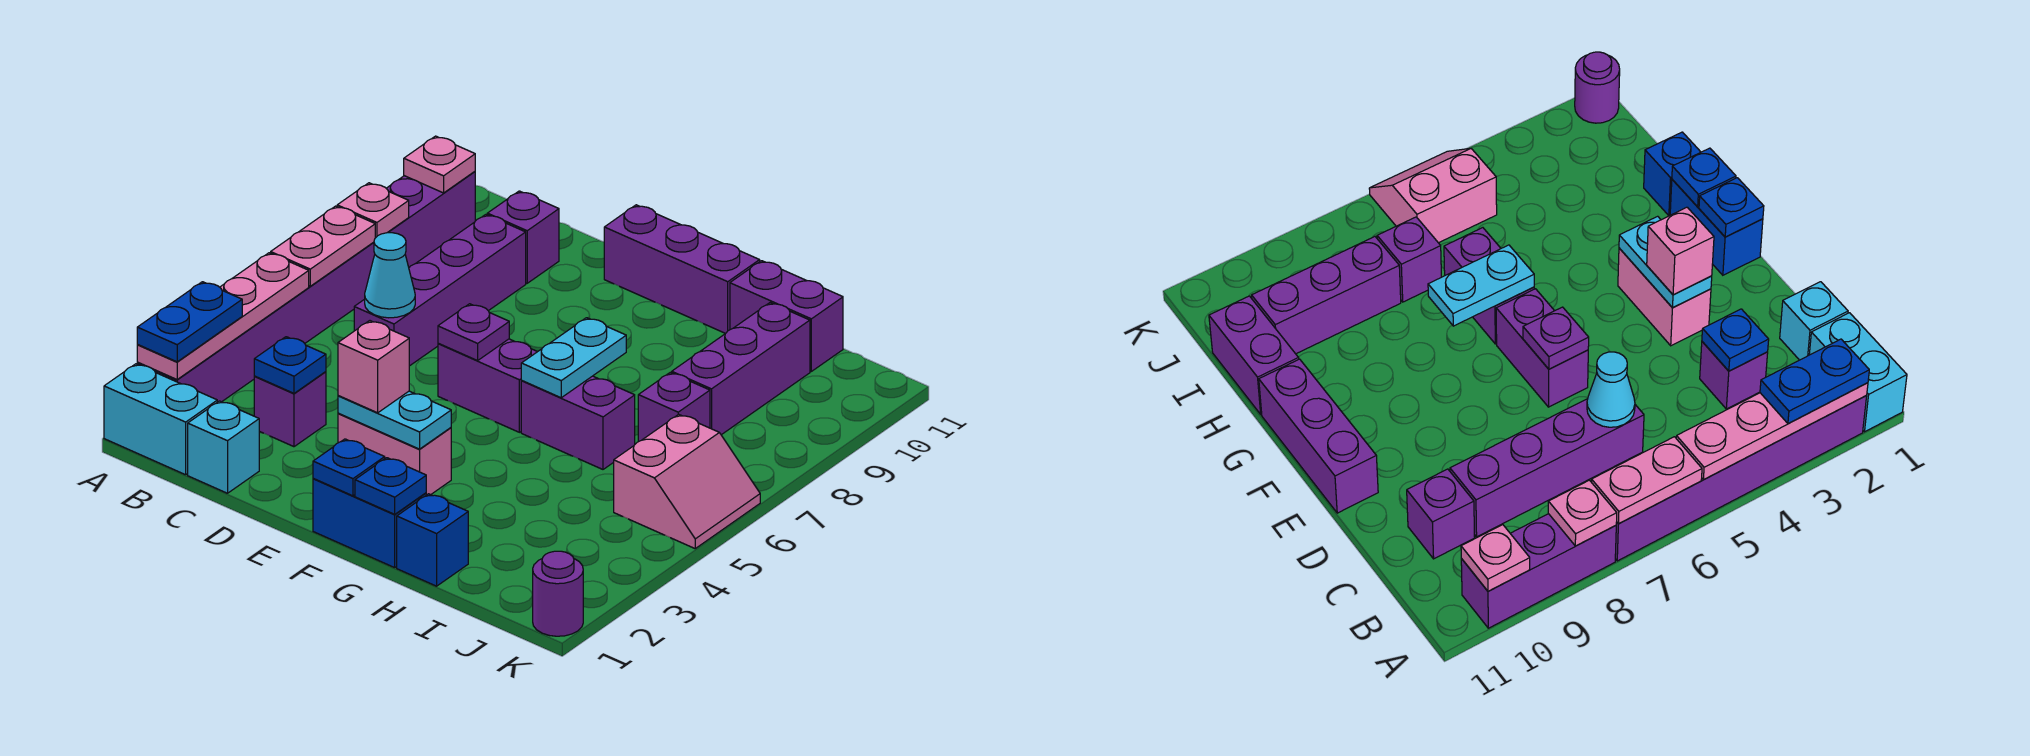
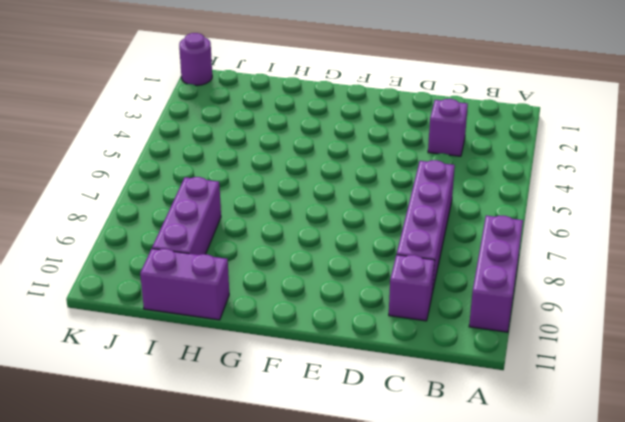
none -> cyan 1x2 brick [104,364,217,475]
none -> purple 1x6 brick [137,242,375,402]
none -> cyan 1x1 brick [188,401,259,493]
none -> pink 1x2 brick [338,413,451,495]

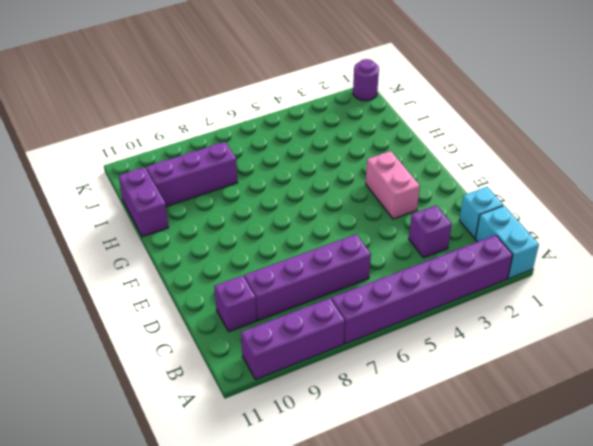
none -> purple 1x2 brick [438,339,537,432]
none -> purple 1x3 brick [604,205,760,334]
none -> blue 1x2 brick [313,479,426,568]
none -> purple 1x2 brick [521,376,635,469]

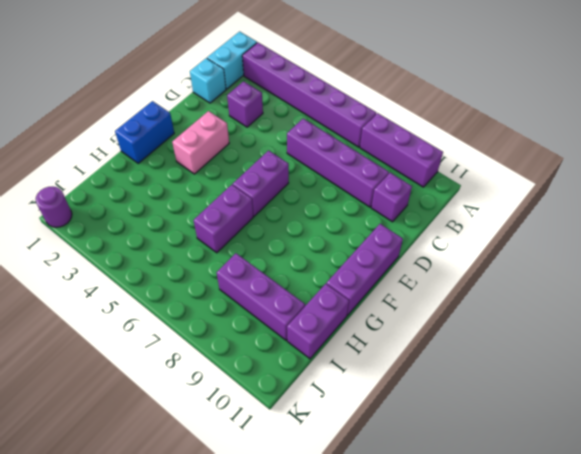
none -> blue 1x1 brick [397,494,468,586]
none -> purple 1x1 brick [638,373,710,442]
none -> pink 2x2 slope [614,414,760,548]
none -> pink 1x4 plate [137,253,309,379]

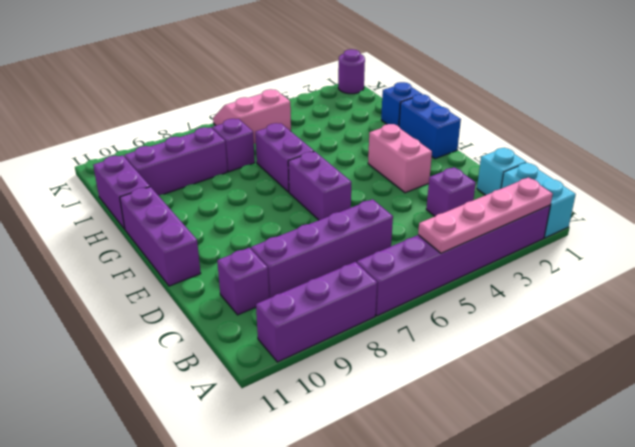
none -> pink 1x2 plate [271,206,375,286]
none -> pink 1x1 plate [337,183,409,238]
none -> pink 1x1 plate [404,136,475,193]
none -> blue 1x1 plate [254,337,326,393]

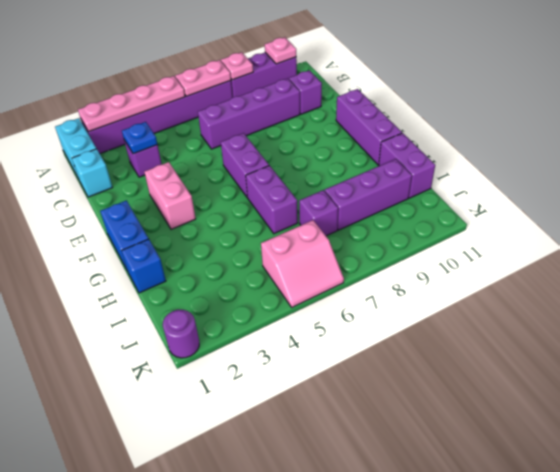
none -> cyan 1x1 cone [365,233,415,318]
none -> cyan 1x2 plate [338,391,451,449]
none -> purple 1x1 plate [438,304,509,361]
none -> blue 1x1 plate [313,439,385,496]

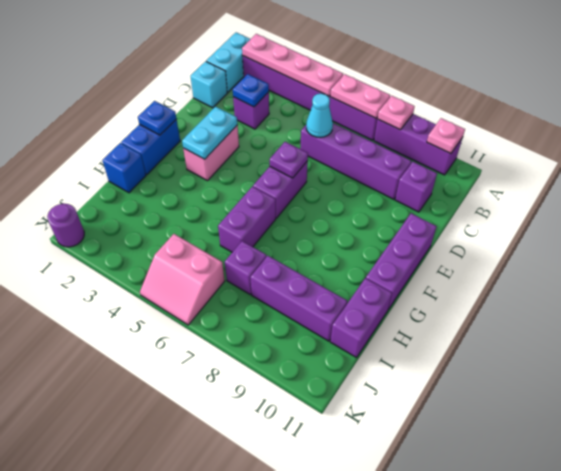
none -> blue 1x1 plate [355,458,426,514]
none -> cyan 1x2 plate [521,318,626,398]
none -> blue 1x2 plate [137,282,242,362]
none -> pink 1x1 brick [338,321,409,413]

